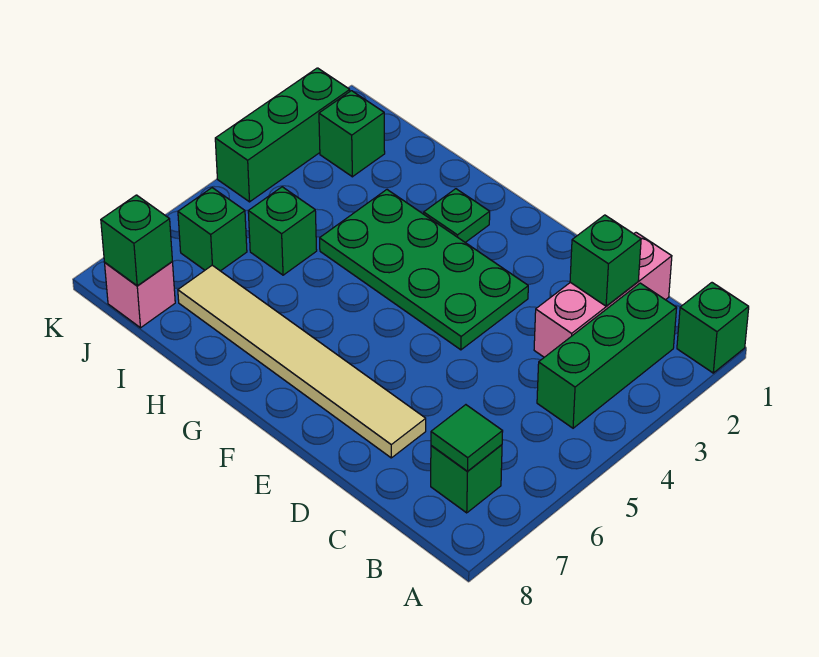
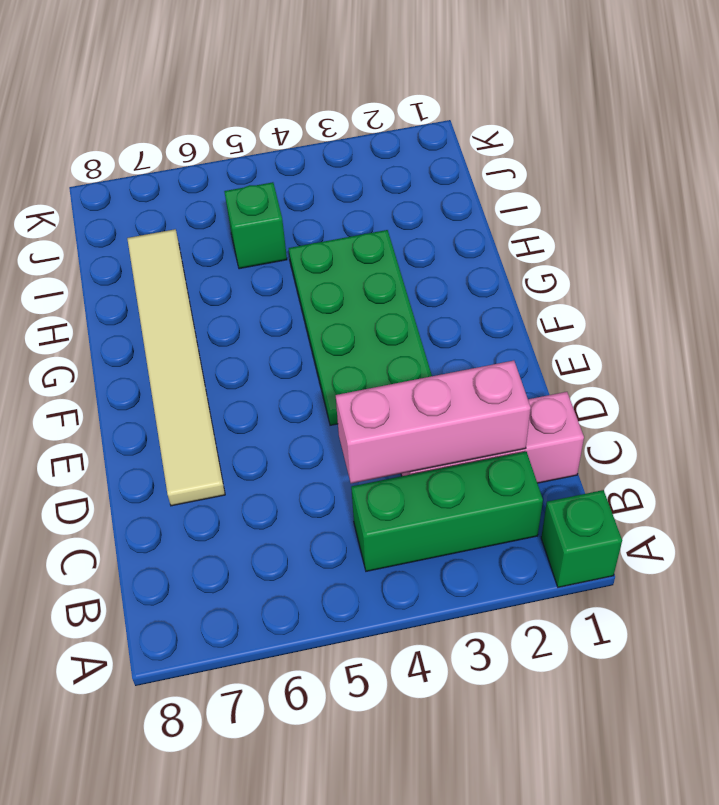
pink 1x3 brick [336,361,531,483] -> green 1x1 brick [570,215,641,306]
none -> green 1x1 brick [431,445,502,513]
none -> green 1x1 plate [424,189,490,243]
none -> green 1x1 brick [319,91,385,177]

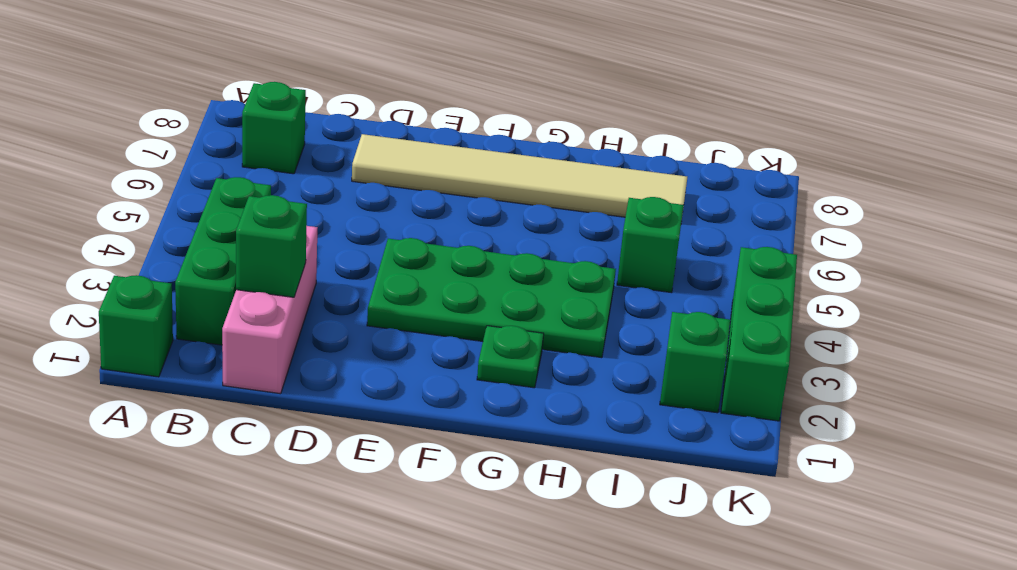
none -> green 1x1 brick [178,188,247,271]
none -> pink 1x1 brick [105,262,175,328]
none -> green 1x1 tile [431,405,503,471]

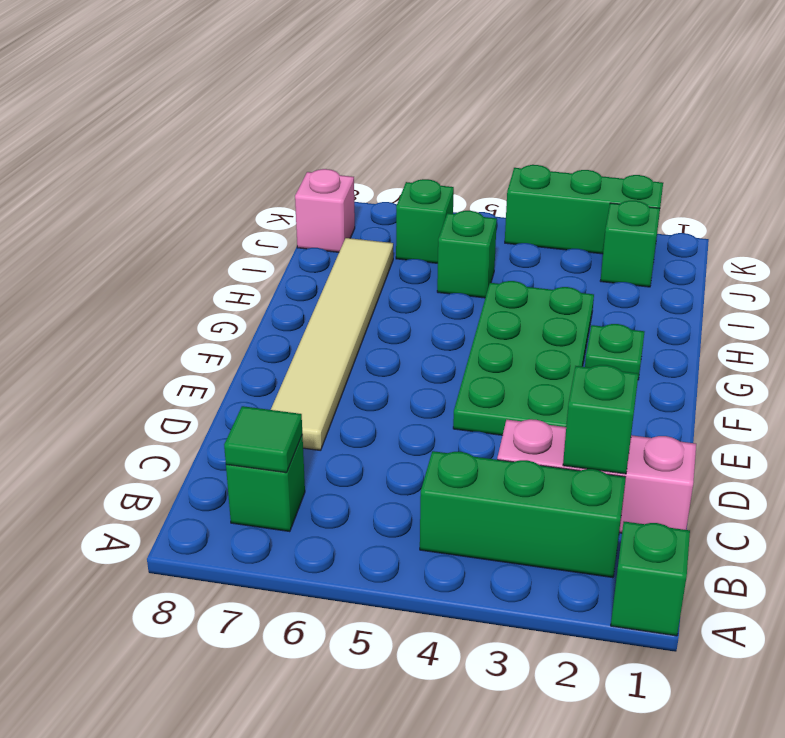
none -> green 1x1 brick [101,195,172,286]

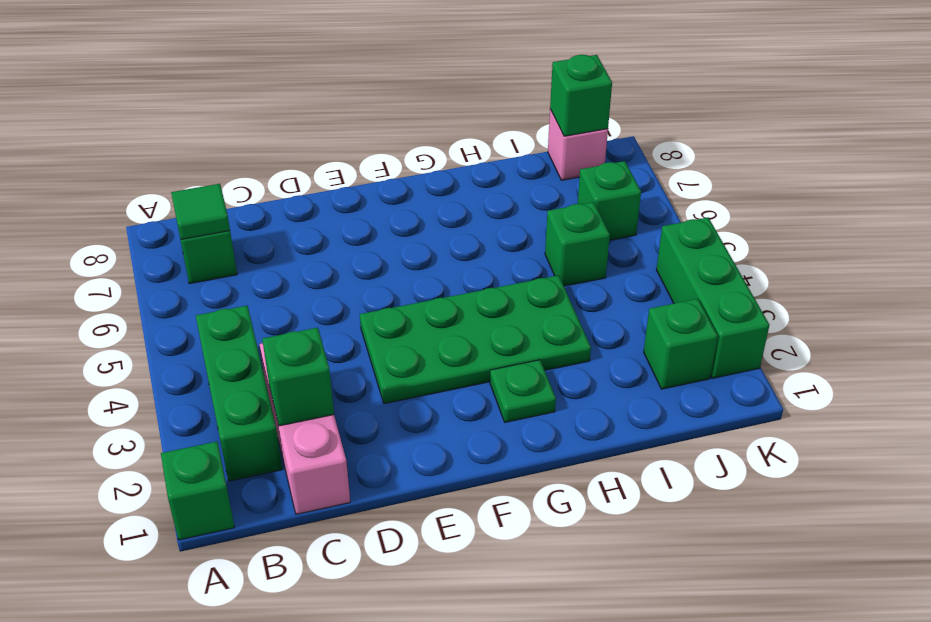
none -> tan 1x6 tile [178,265,426,458]

